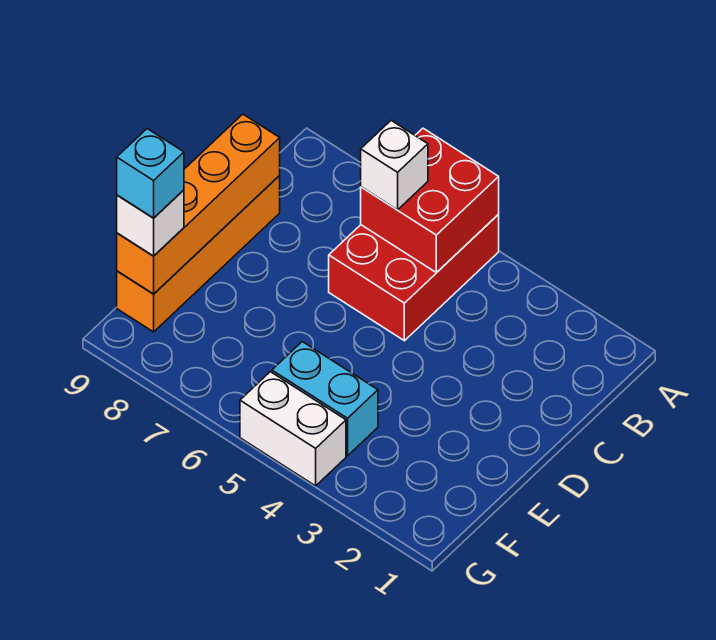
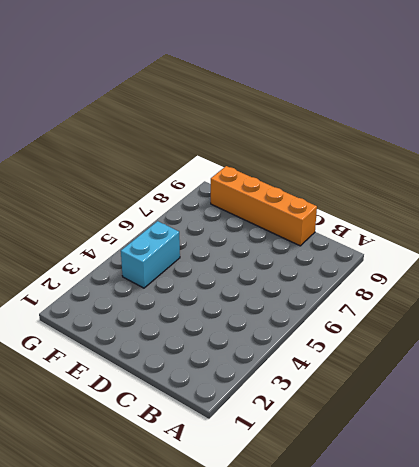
none -> red 2x3 brick [329,215,499,341]
none -> white 1x2 brick [240,372,346,486]

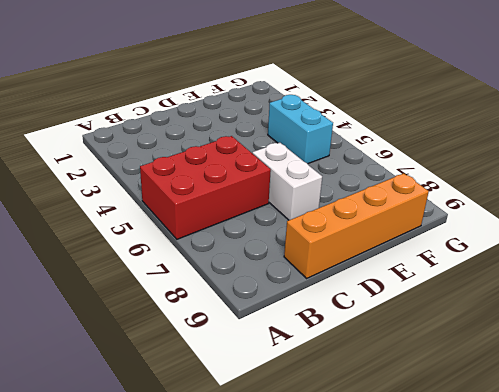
white 1x2 brick [252,143,322,220] -> white 1x2 brick moved to [240,372,346,486]
none -> red 2x2 brick [361,128,499,273]
none -> orange 1x4 brick [117,114,280,294]

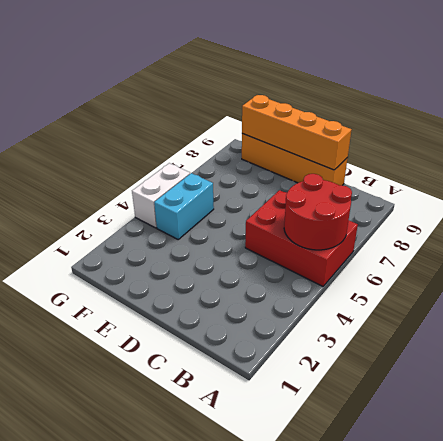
red 2x2 round brick [284,174,352,250] -> red 2x2 brick [361,128,499,273]
none -> white 1x1 brick [361,121,428,210]
none -> white 1x1 brick [117,190,184,256]

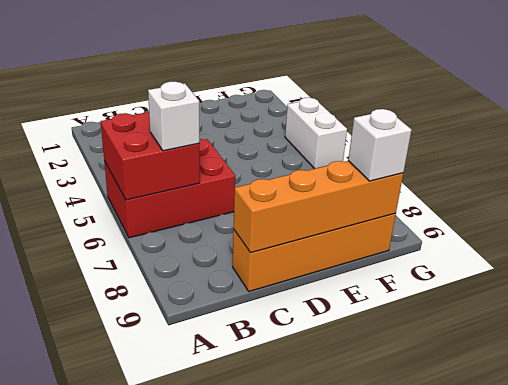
none -> cyan 1x2 brick [272,342,378,456]
none -> cyan 1x1 brick [117,129,184,218]

